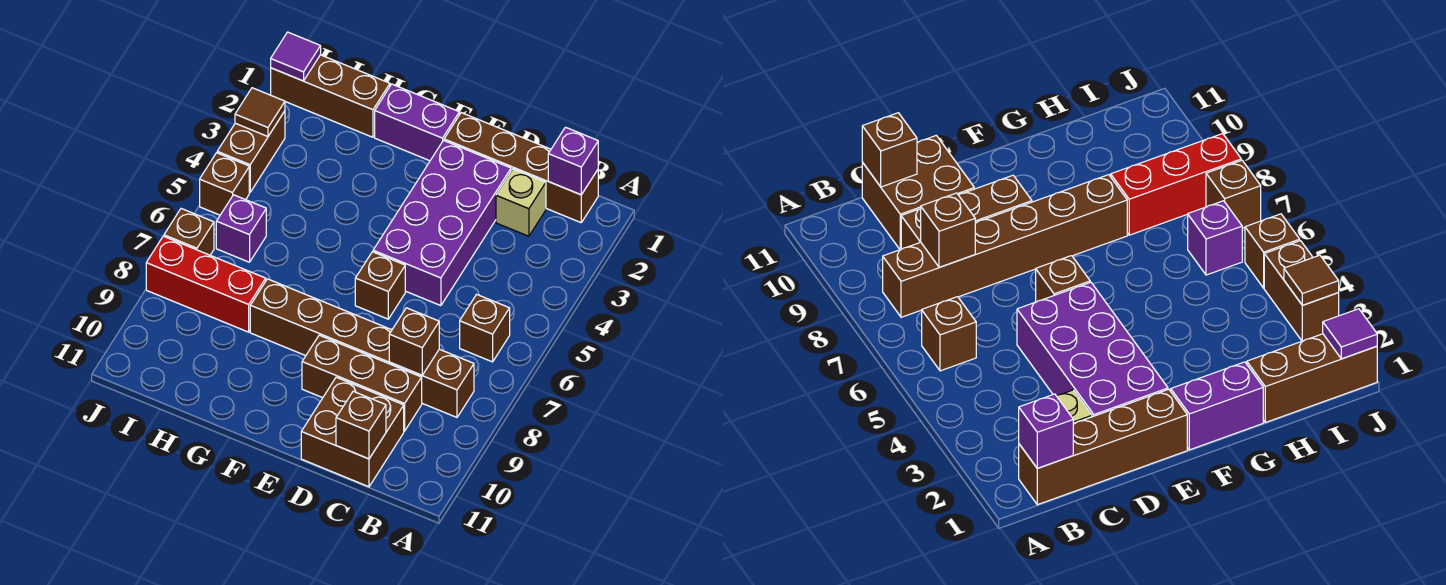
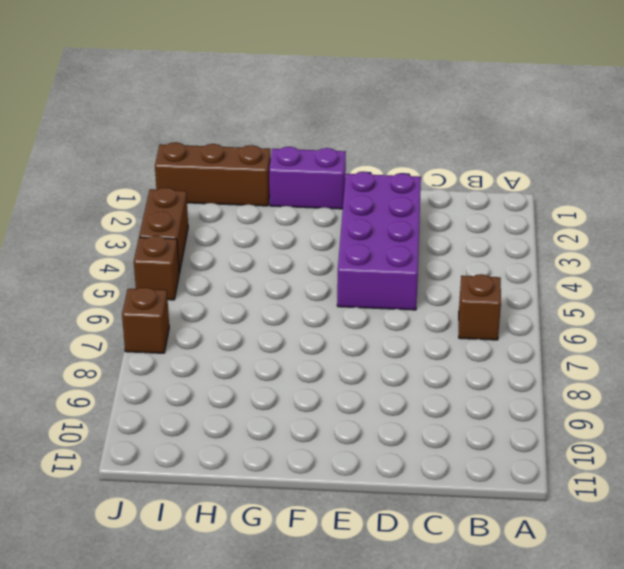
none -> brown 1x4 brick [444,113,598,223]
none -> brown 1x6 brick [250,279,474,417]
none -> tan 1x1 brick [496,169,546,236]

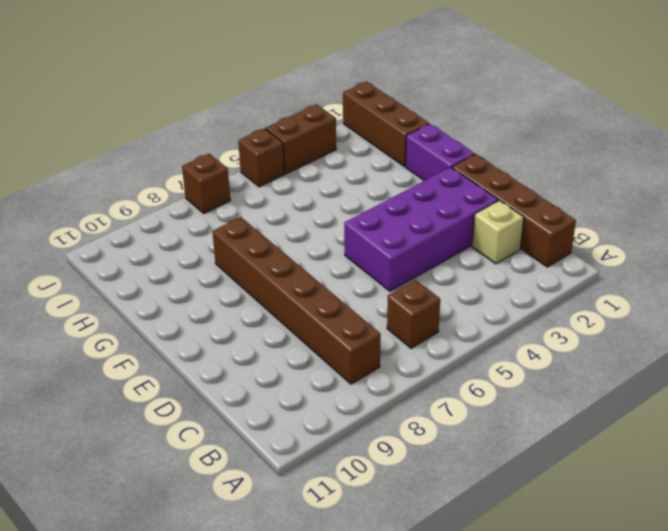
none -> brown 1x3 brick [302,335,422,431]
none -> brown 2x2 brick [301,377,404,487]
none -> brown 1x1 brick [355,252,405,319]

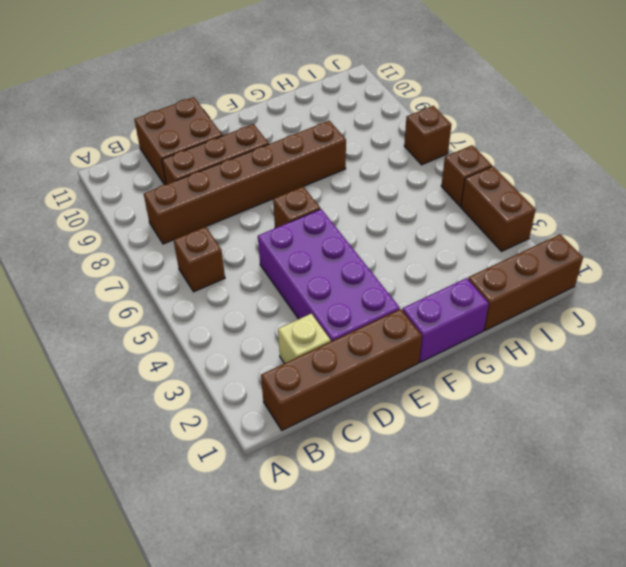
none -> red 1x3 brick [146,236,266,332]
none -> purple 1x1 brick [216,195,266,262]
none -> purple 1x1 brick [548,127,598,195]

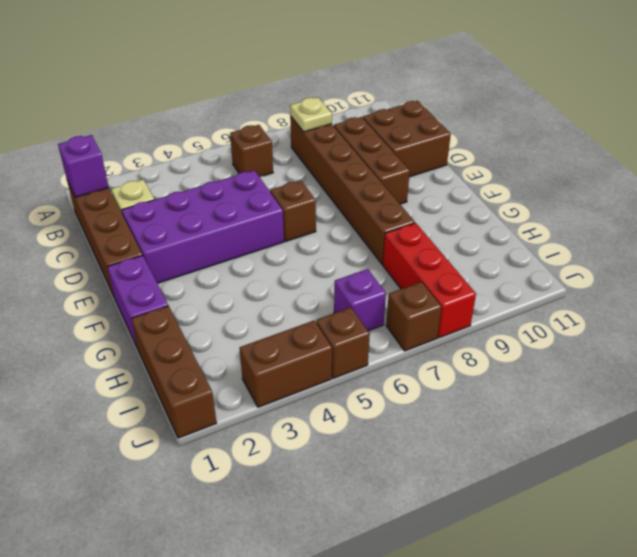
tan 1x1 plate [290,97,332,132] -> none
none -> brown 1x1 brick [389,308,439,375]
none -> brown 1x1 brick [336,391,386,459]
none -> purple 1x1 tile [271,32,321,81]

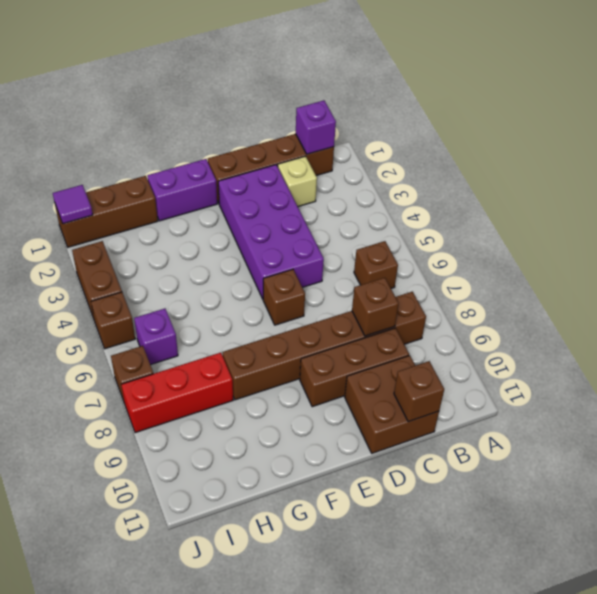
none -> brown 1x1 tile [235,88,285,136]

